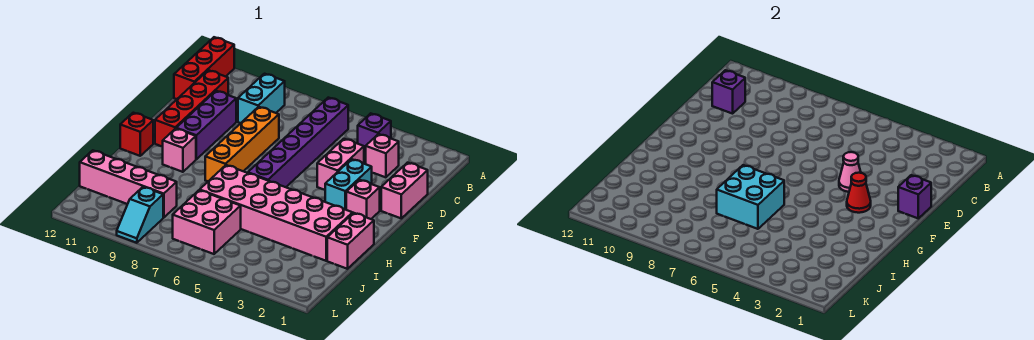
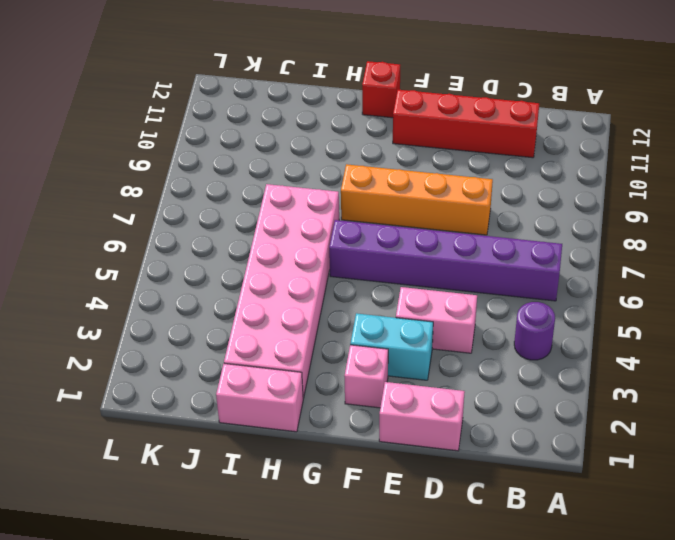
purple 1x1 round brick [514,302,555,360] -> purple 1x1 brick [358,113,391,152]
none -> red 1x3 brick [174,37,234,99]
none -> cyan 1x2 brick [238,74,285,123]
none -> pink 1x1 brick [366,134,399,177]

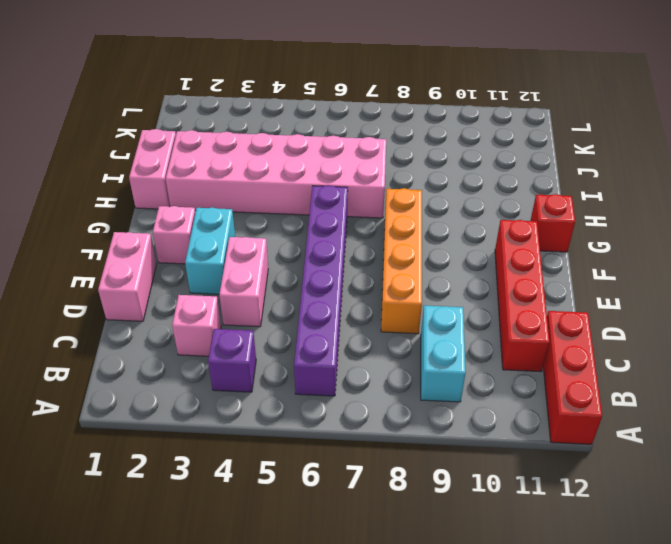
none -> purple 1x3 brick [176,91,236,159]
none -> pink 1x1 brick [163,128,196,172]
none -> pink 2x2 brick [173,190,241,254]

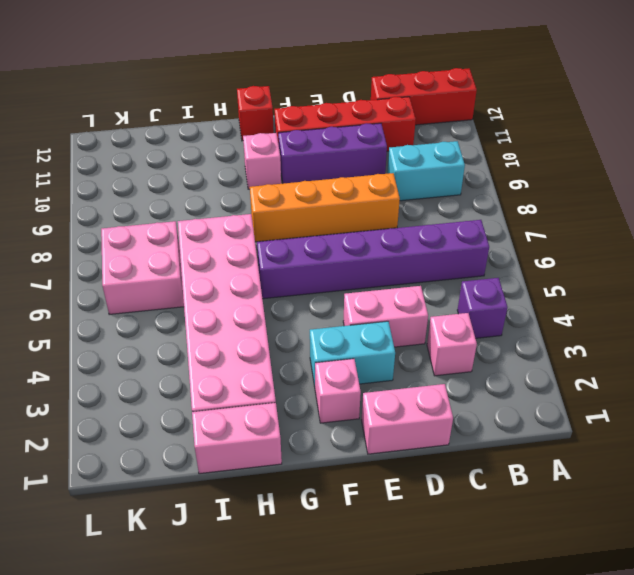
none -> pink 1x4 brick [80,150,177,218]
none -> cyan 1x2 slope [117,187,163,243]
none -> purple 1x1 brick [712,70,745,114]

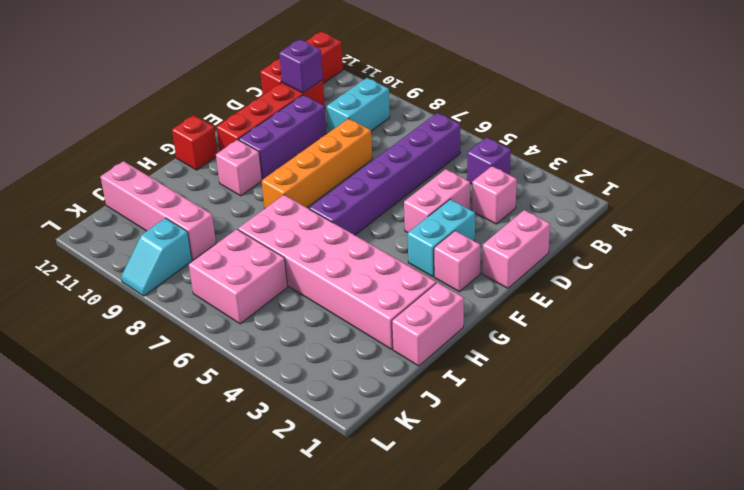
none -> purple 1x1 brick [898,175,931,218]
none -> pink 1x1 cone [839,152,861,192]
none -> red 1x1 cone [847,173,871,213]

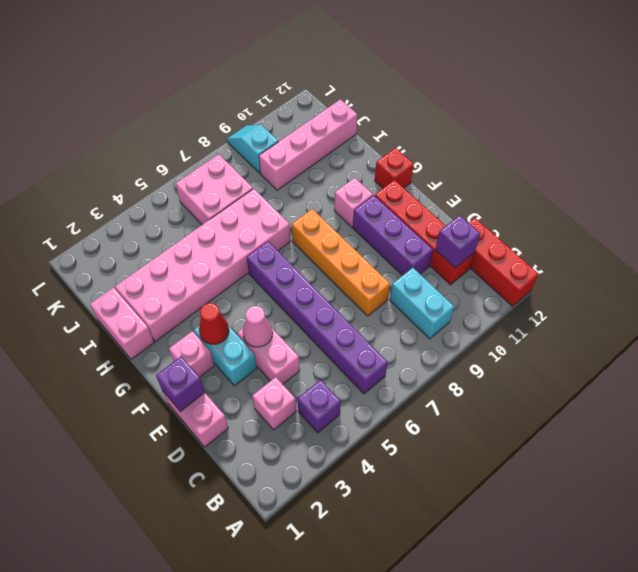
none -> cyan 2x2 brick [717,165,784,229]

